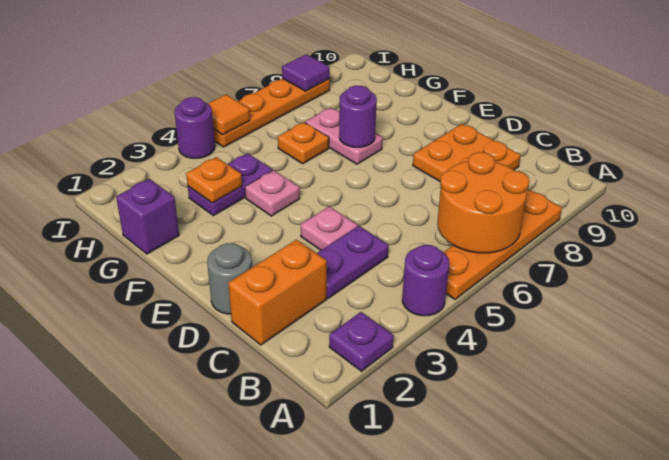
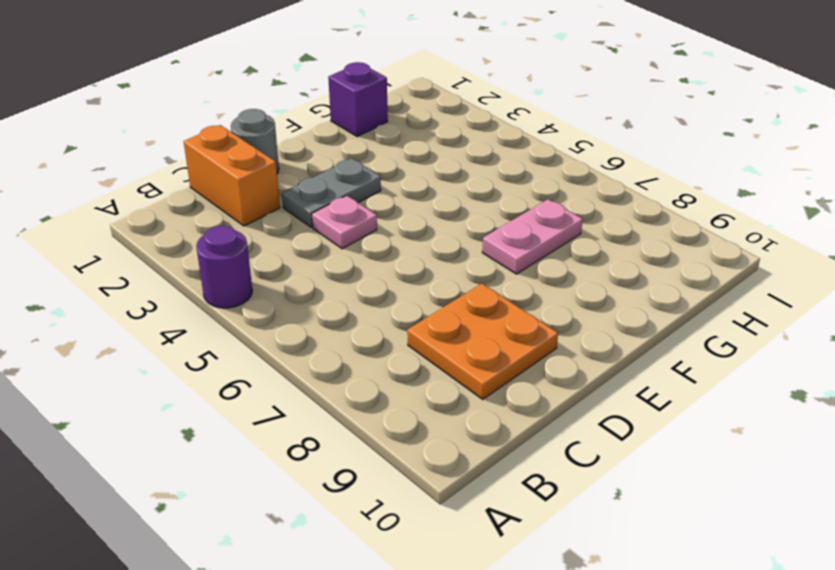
grey 1x2 plate [282,158,381,227] -> none
none -> purple 1x1 plate [329,312,394,371]
none -> orange 1x4 plate [444,190,562,299]
none -> purple 1x2 plate [317,226,389,298]

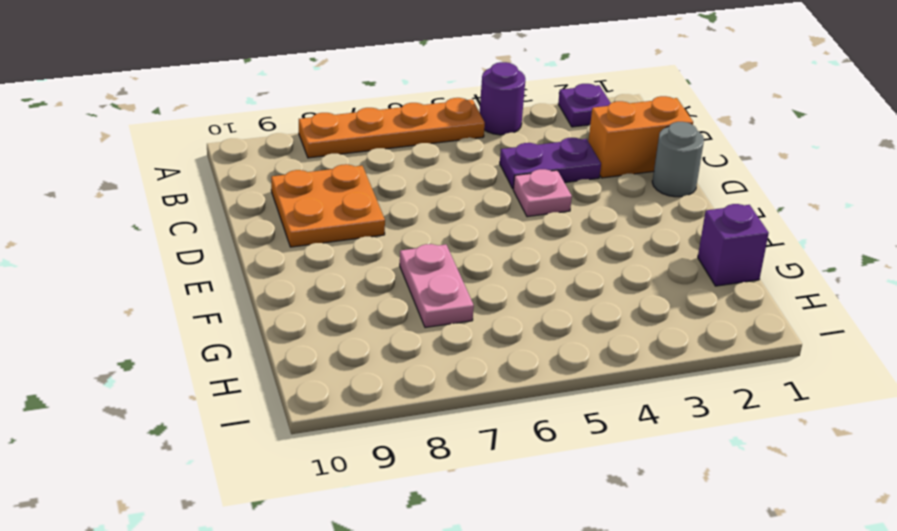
none -> pink 1x1 plate [245,170,300,216]
none -> purple 1x2 plate [188,153,272,216]
none -> orange 1x1 plate [278,122,329,164]

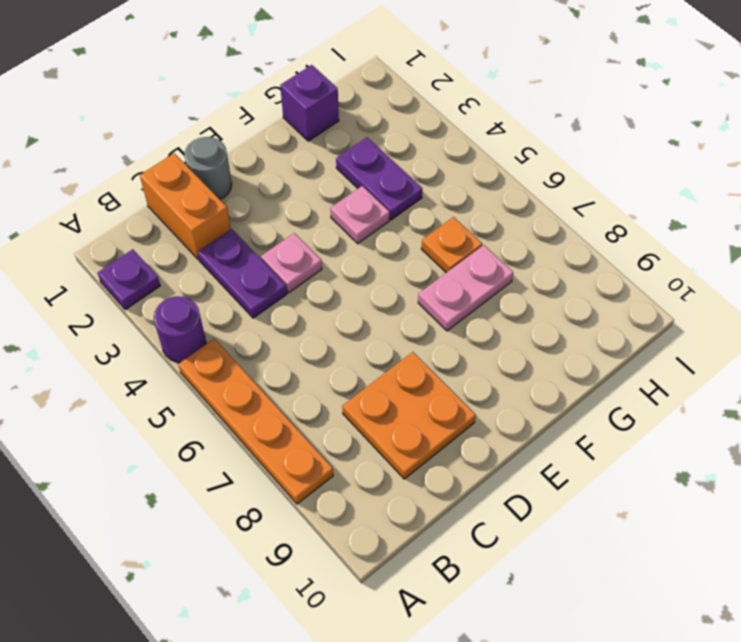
none -> purple 1x1 round brick [175,97,215,158]
none -> orange 1x4 plate [213,78,330,147]
none -> orange 2x2 round brick [437,152,530,253]

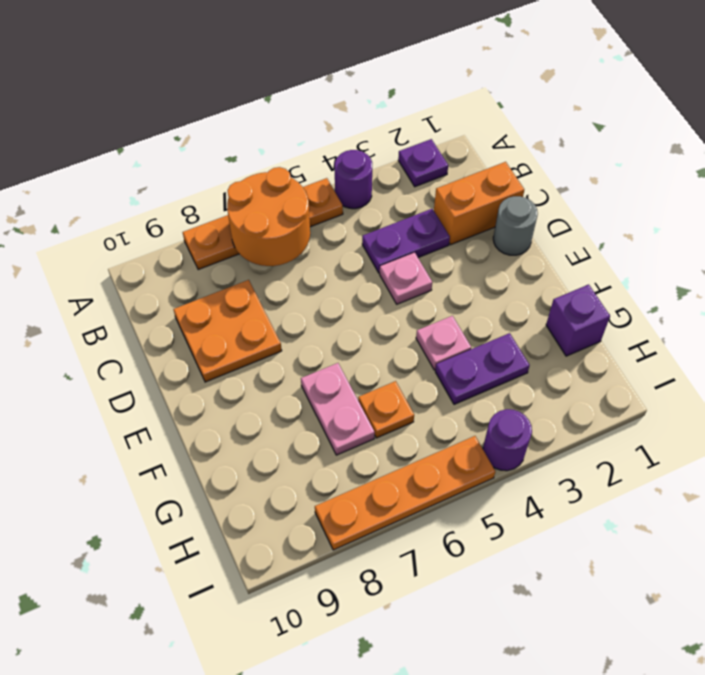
none -> purple 1x1 round brick [339,86,377,147]
none -> orange 1x1 plate [186,157,242,203]
none -> orange 1x1 tile [208,94,250,135]

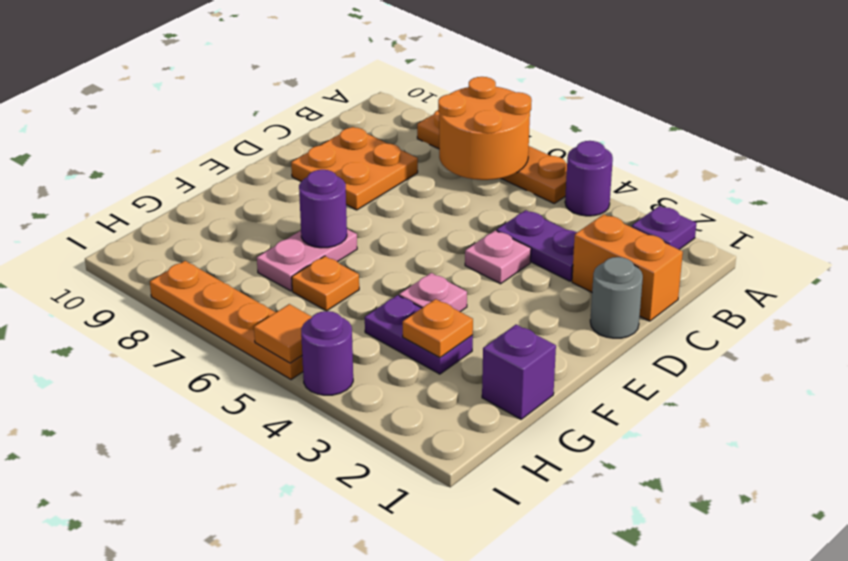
none -> purple 1x1 tile [282,54,330,91]

